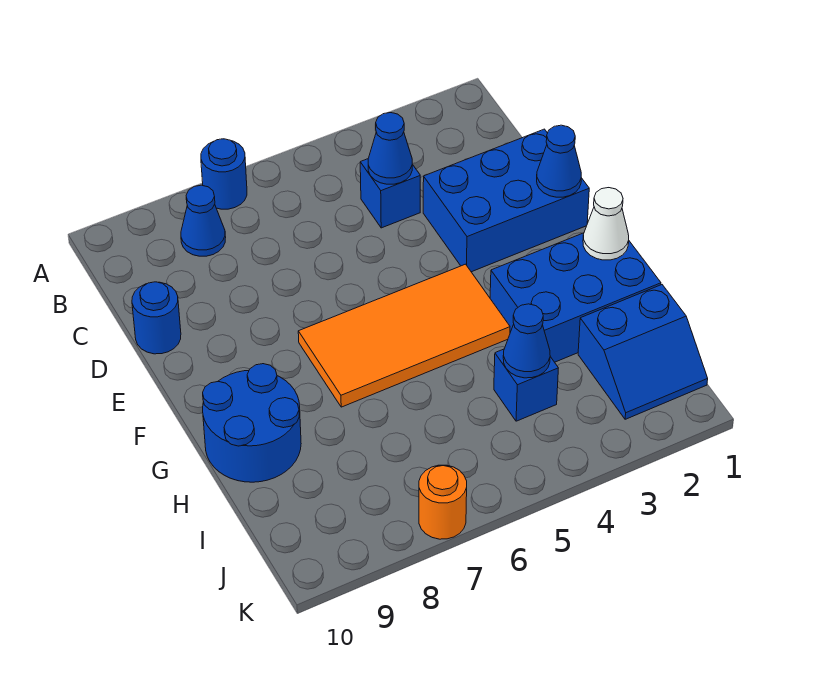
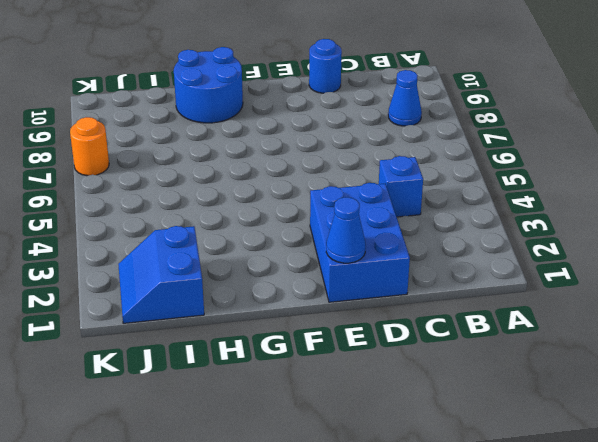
none -> blue 1x1 round brick [201,139,247,209]
none -> orange 2x4 tile [298,264,510,407]
none -> blue 2x3 brick [490,233,661,362]

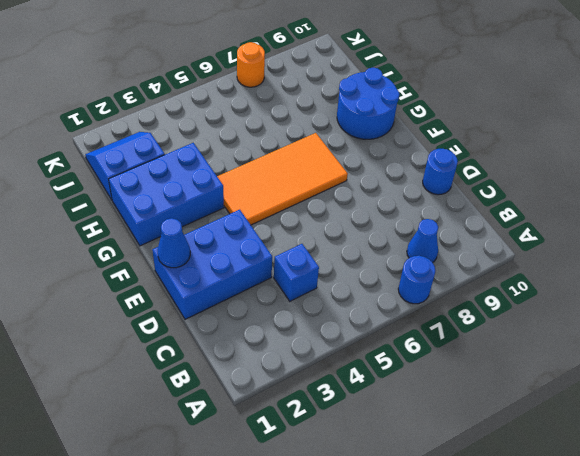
none -> blue 1x1 brick [494,349,558,421]
none -> blue 1x1 cone [368,113,412,184]
none -> white 1x1 cone [583,188,629,260]

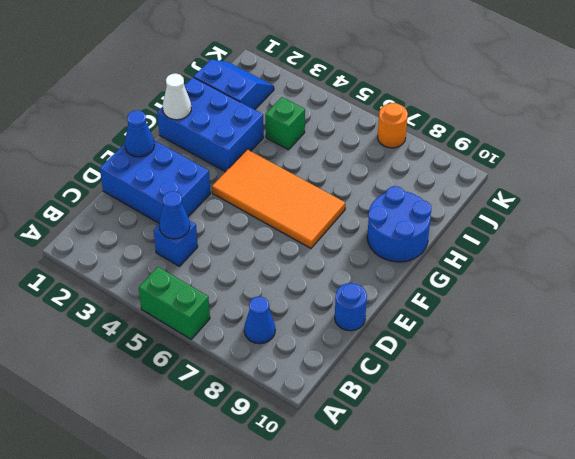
green 1x2 brick [139,267,210,339] -> none
green 1x1 brick [265,97,305,150] -> blue 1x1 brick [494,349,558,421]
none -> blue 1x1 round brick [201,139,247,209]
none -> blue 1x1 cone [503,304,550,378]

